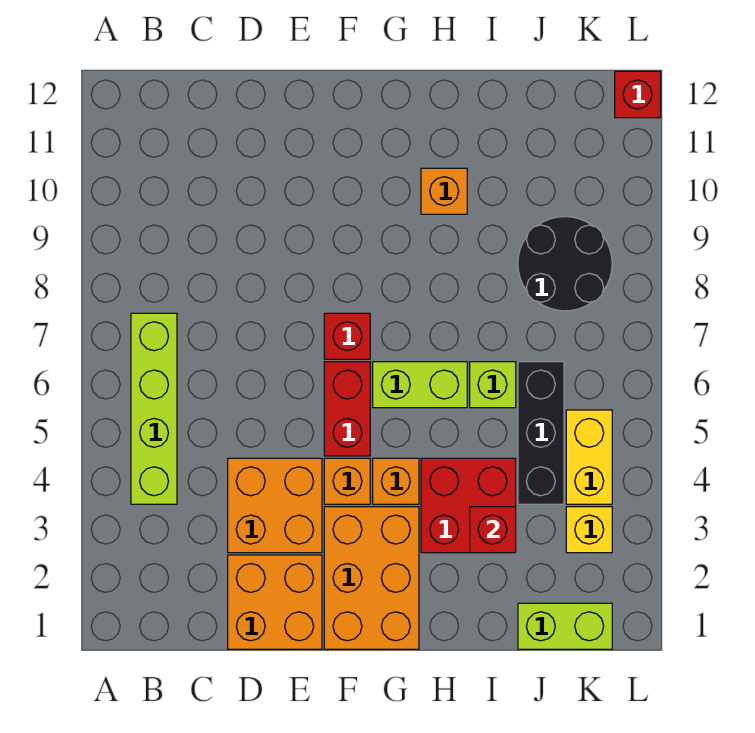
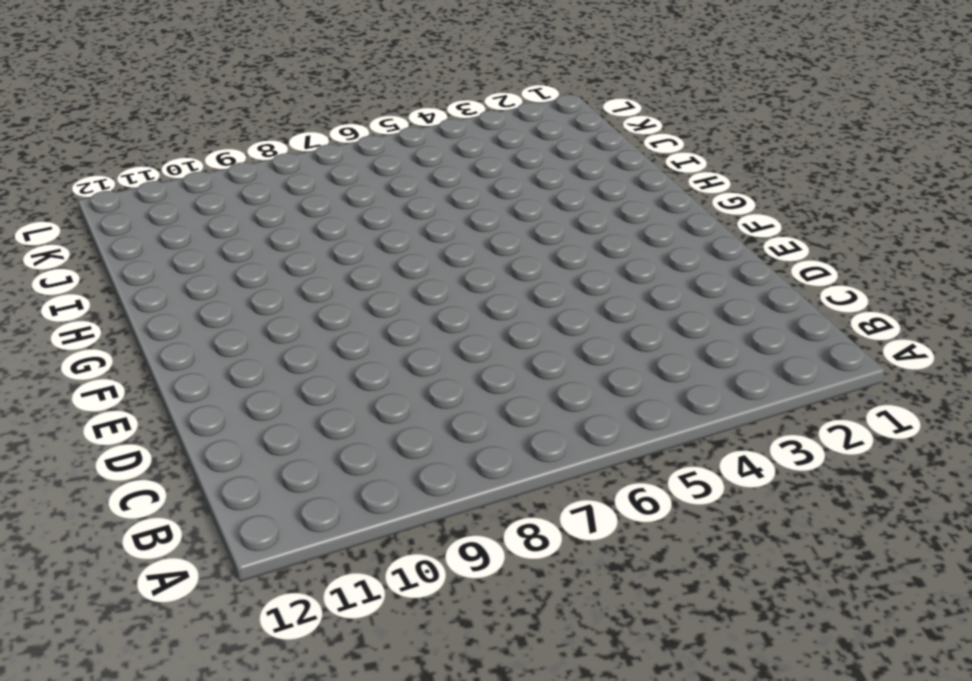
none -> lime 1x4 brick [131,313,177,504]
none -> orange 2x2 brick [228,555,322,649]
none -> orange 2x2 brick [228,458,322,553]

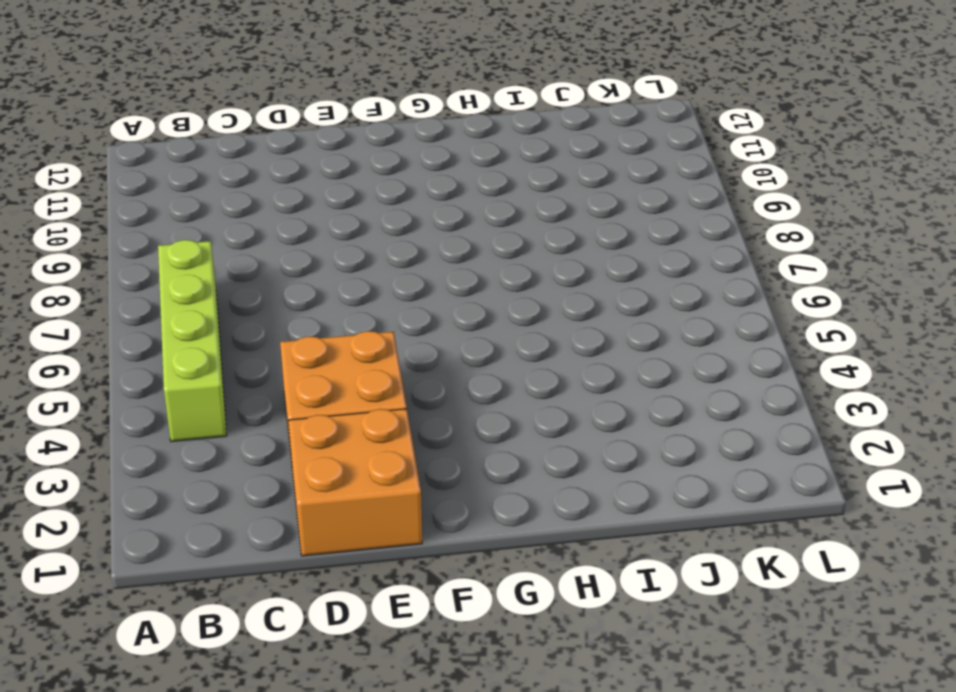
none -> orange 2x3 brick [324,507,419,649]
none -> orange 1x1 brick [324,458,370,504]
none -> red 1x2 brick [324,362,370,456]

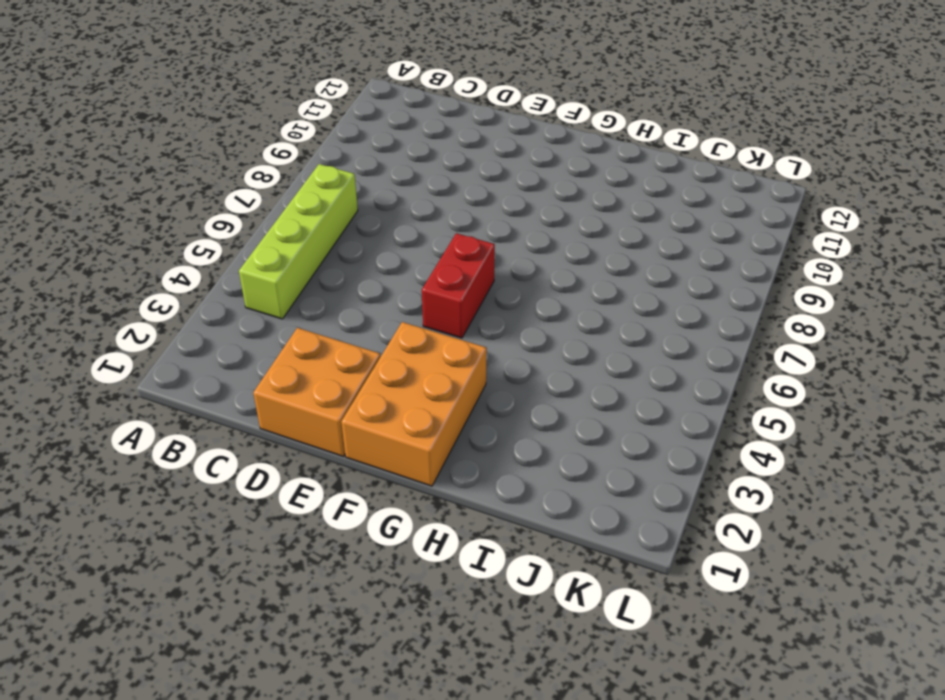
none -> orange 2x2 brick [228,458,322,553]
none -> orange 1x1 brick [324,458,370,504]
none -> red 1x1 brick [324,313,370,359]

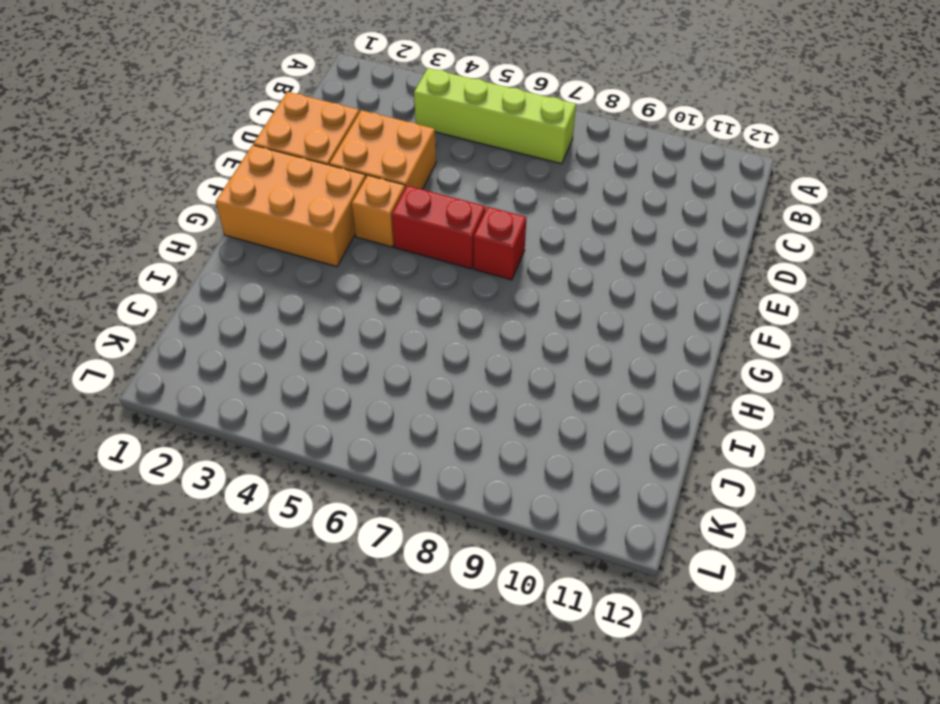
none -> orange 1x1 brick [373,458,419,504]
none -> lime 1x2 brick [373,362,467,408]
none -> red 2x2 brick [421,458,516,553]

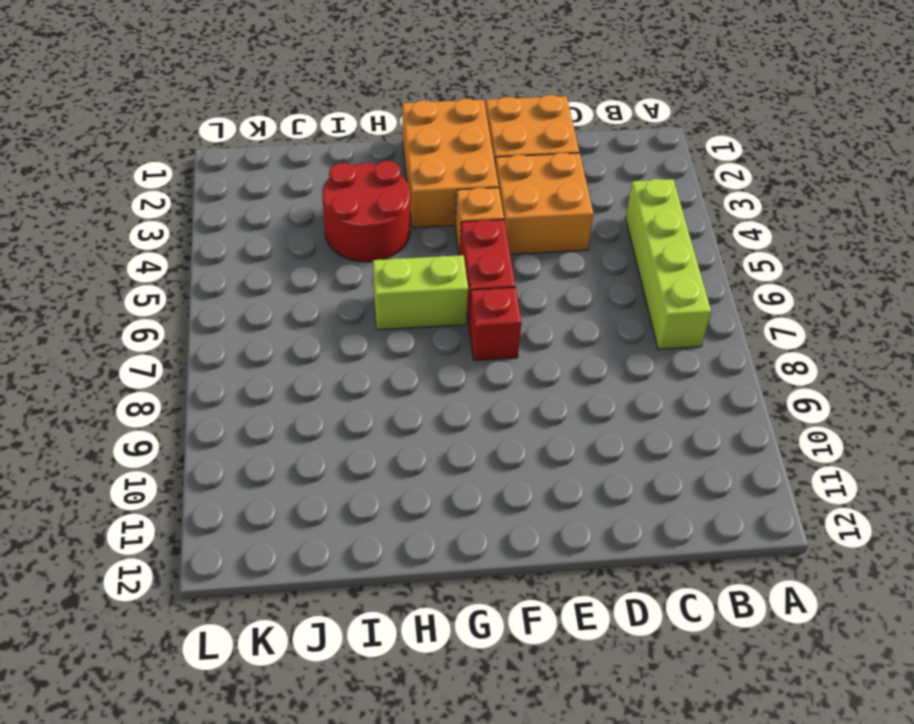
red 2x2 round brick [322,161,410,262] -> red 2x2 brick [421,458,516,553]
none -> orange 1x1 brick [373,458,419,504]
none -> orange 1x1 brick [421,168,467,214]
none -> lime 1x1 brick [470,362,516,408]

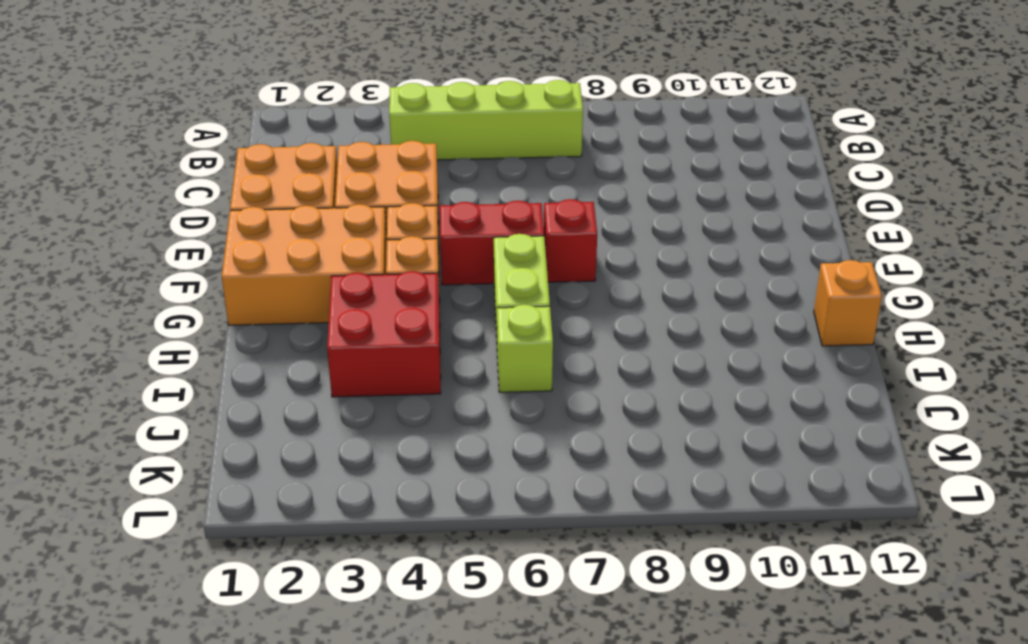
orange 1x1 brick [814,260,882,346] -> orange 1x1 brick moved to [421,168,467,214]
none -> lime 1x2 brick [518,603,612,649]
none -> black 1x3 brick [518,362,564,504]
none -> black 2x2 round brick [518,217,612,311]

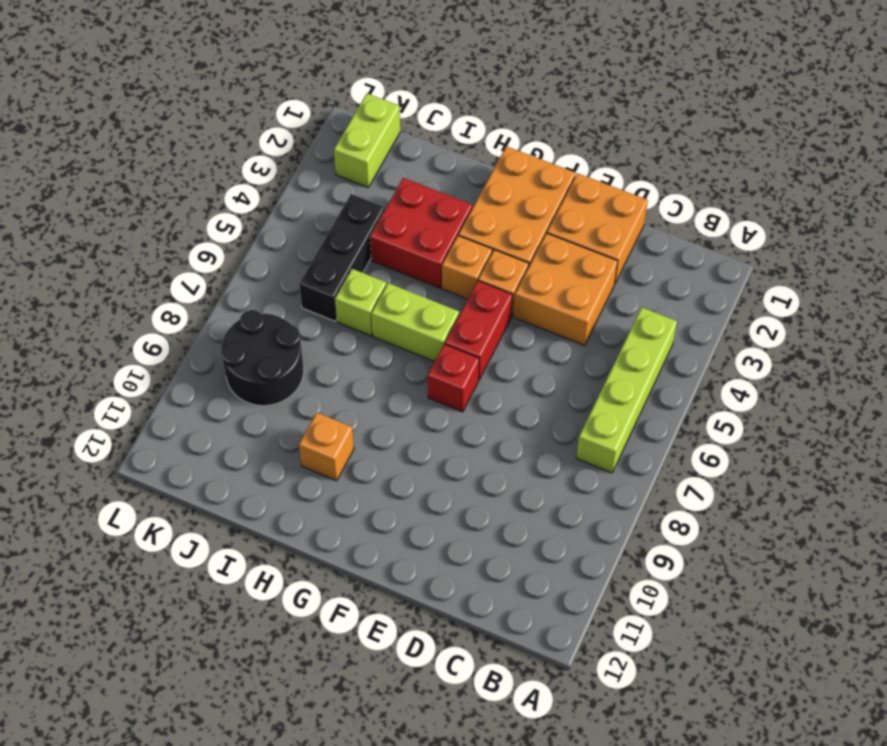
lime 1x2 brick [334,94,400,187] -> lime 1x2 brick turned to [518,603,612,649]
none -> yellow 1x1 brick [566,507,612,553]
none -> yellow 1x2 brick [566,410,612,504]
none -> red 1x1 brick [615,71,661,118]

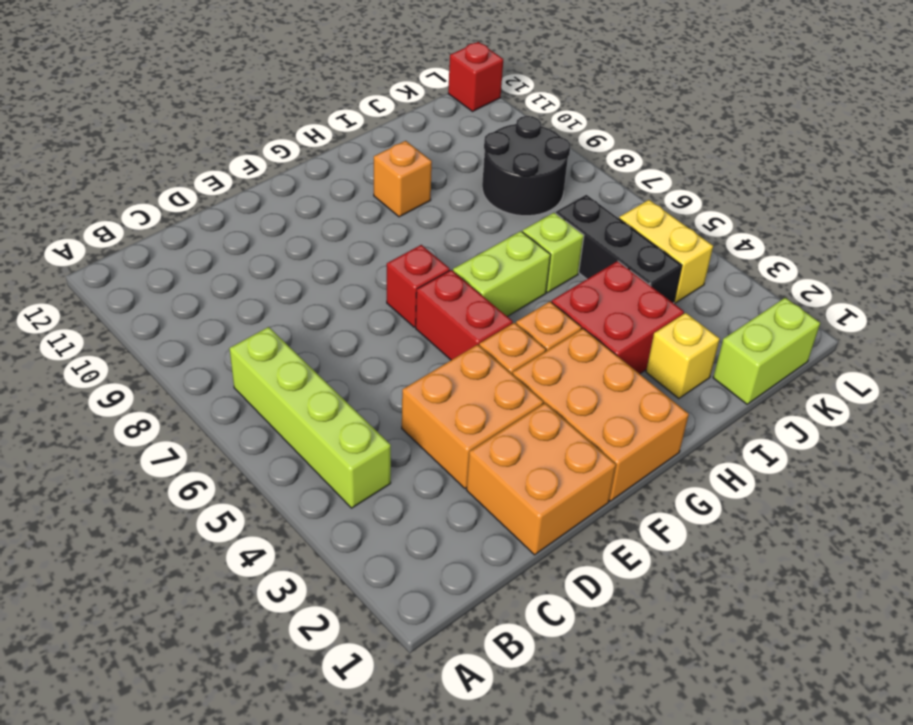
yellow 1x1 brick [646,313,720,399] -> yellow 1x1 brick moved to [566,507,612,553]
none -> red 1x1 brick [470,507,516,553]

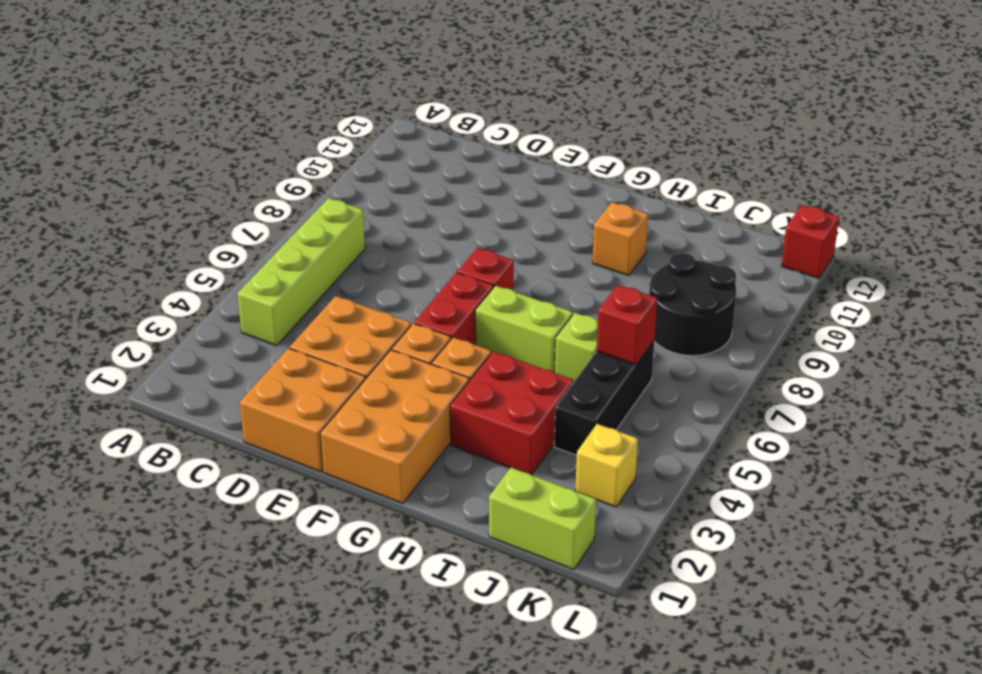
red 1x1 brick [597,285,657,365] -> red 1x1 brick moved to [470,507,516,553]
none -> yellow 1x2 brick [566,410,612,504]

